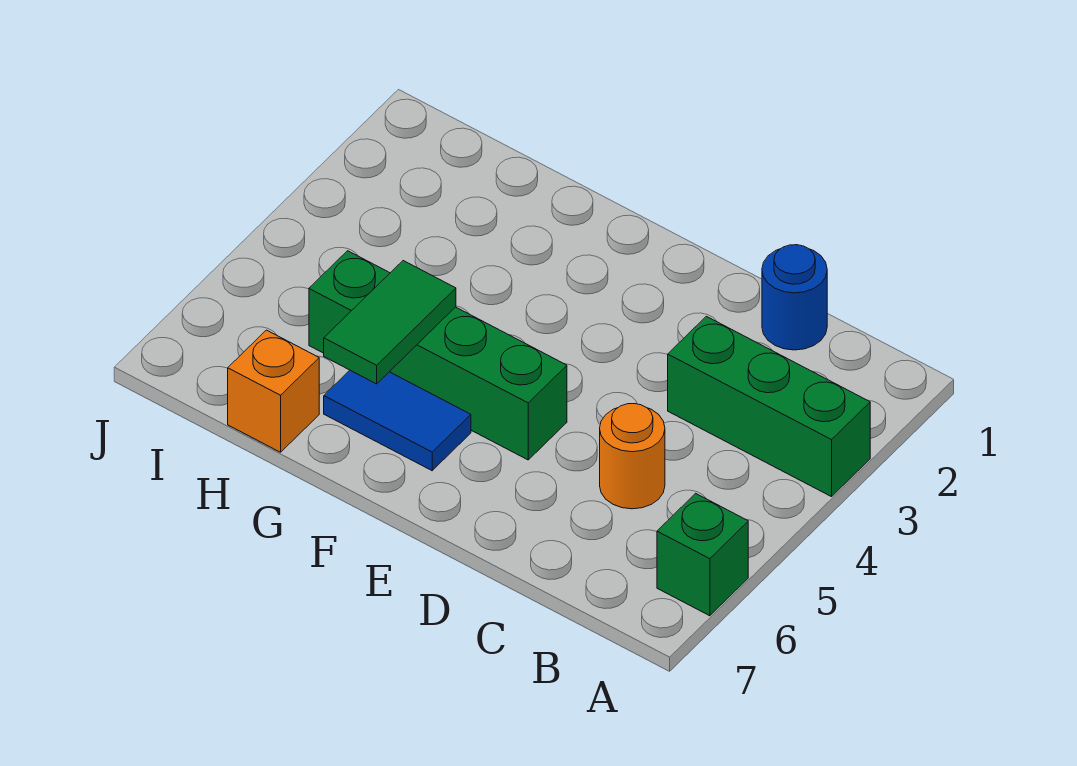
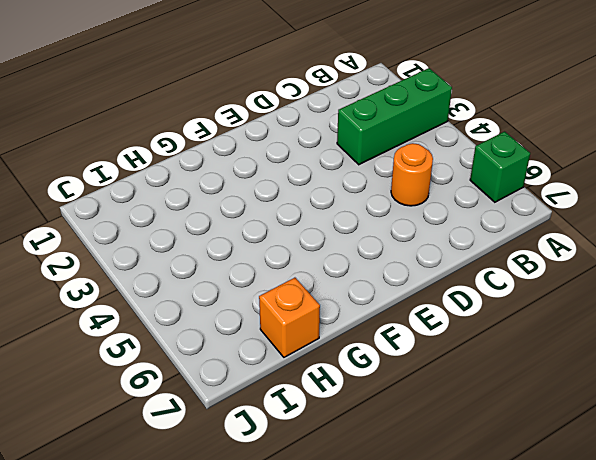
none -> blue 1x1 round brick [762,245,827,350]
none -> green 1x4 brick [309,251,567,460]

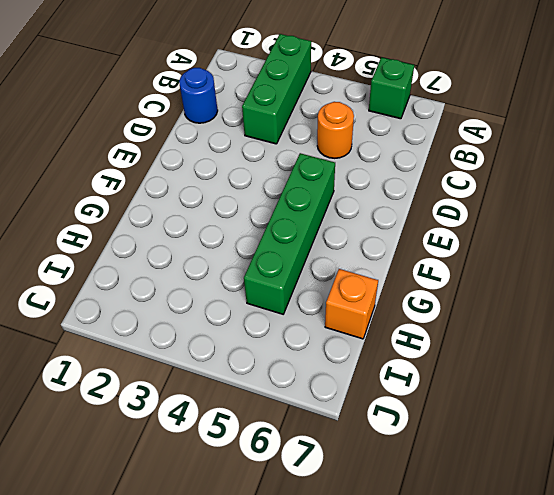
none -> blue 1x2 tile [324,370,471,471]
none -> green 1x2 tile [324,261,456,384]

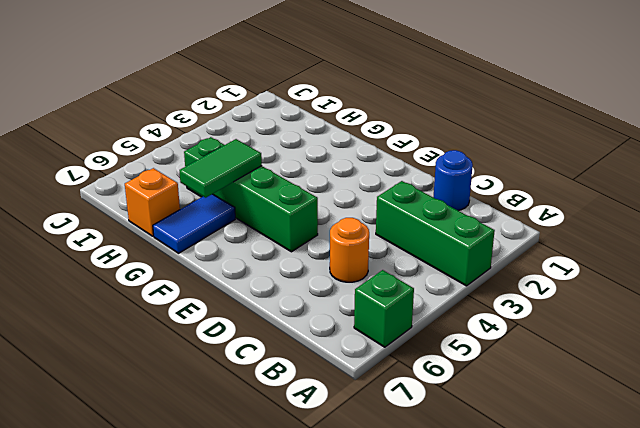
blue 1x2 tile [153,194,235,253] -> blue 1x2 tile turned to [324,370,471,471]

